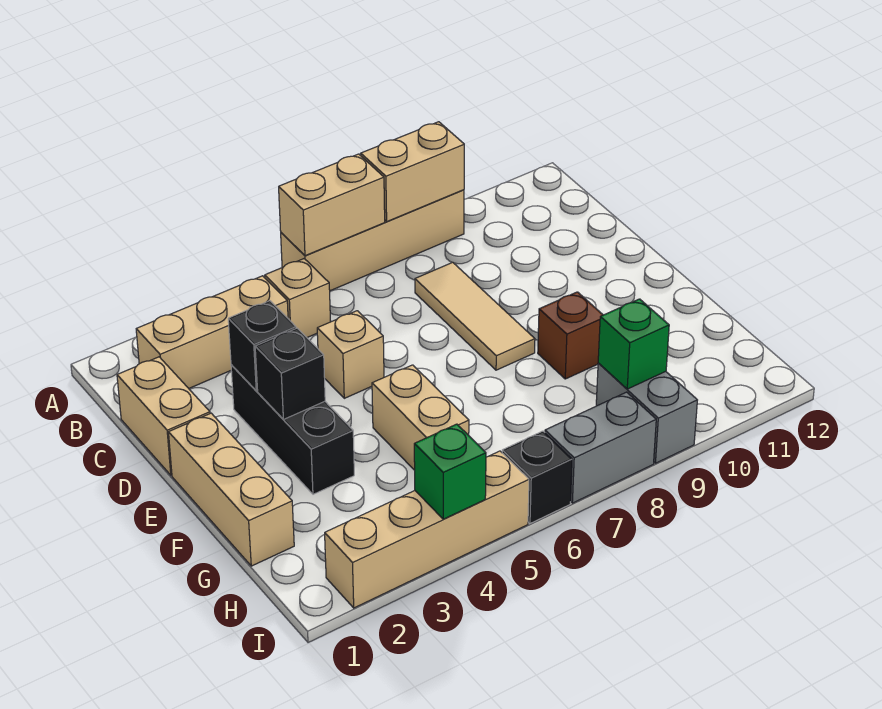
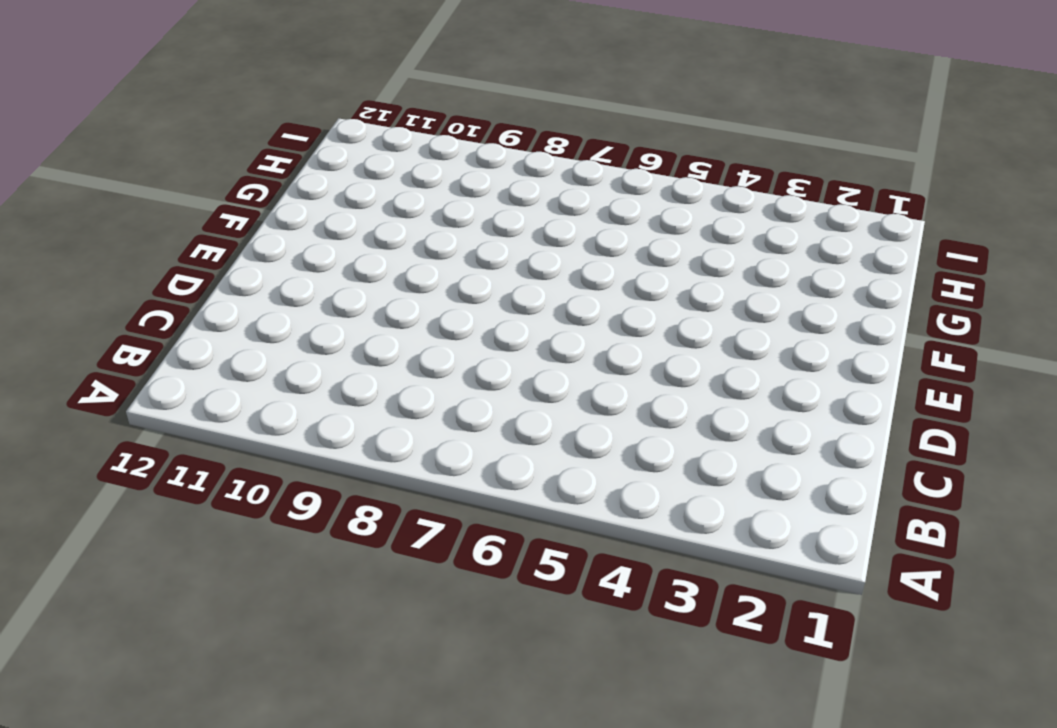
none -> tan 1x4 brick [281,190,464,291]
none -> tan 1x3 brick [136,276,288,388]
none -> tan 1x1 brick [265,259,331,337]

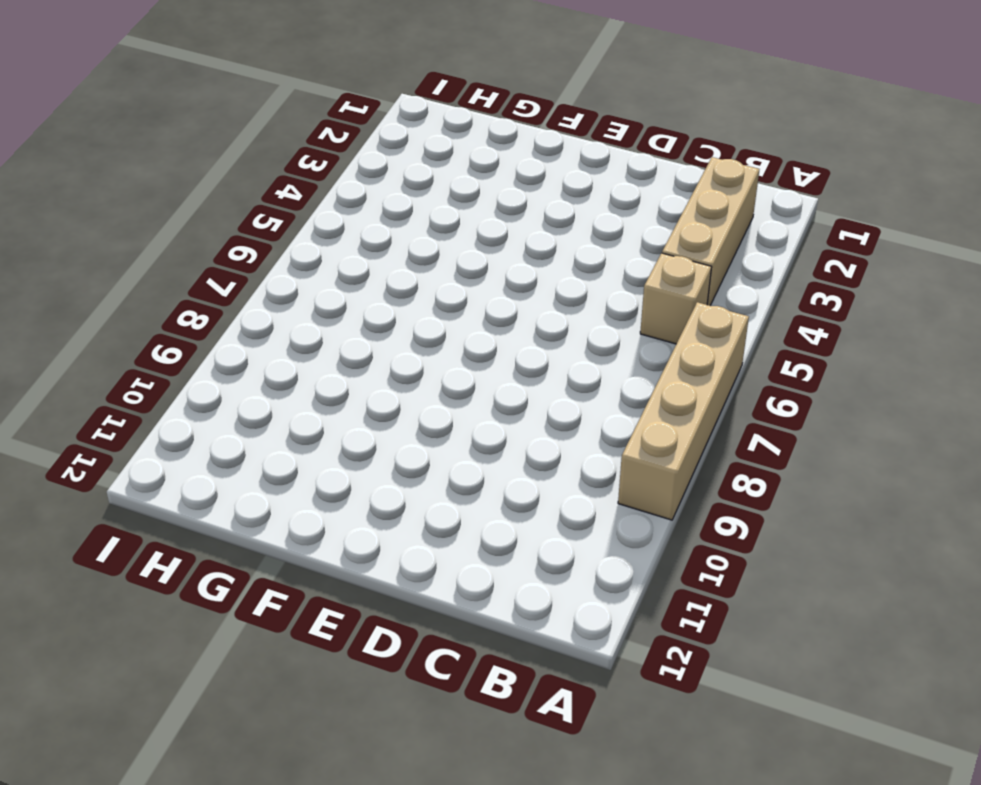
none -> tan 1x2 brick [117,357,210,475]
none -> tan 1x3 tile [415,262,535,370]
none -> black 1x3 brick [231,365,354,494]

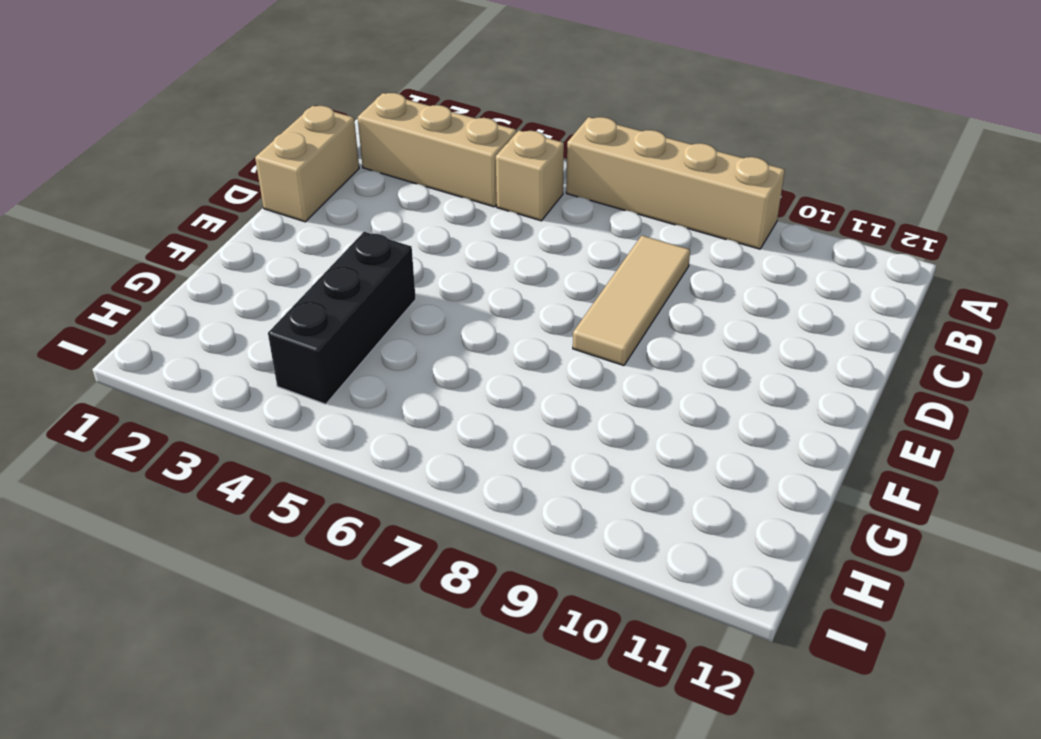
black 1x3 brick [268,232,416,404] -> black 1x3 brick moved to [231,365,354,494]
none -> tan 1x1 brick [317,311,384,398]
none -> tan 1x3 brick [168,413,294,566]
none -> tan 1x2 brick [372,365,469,470]

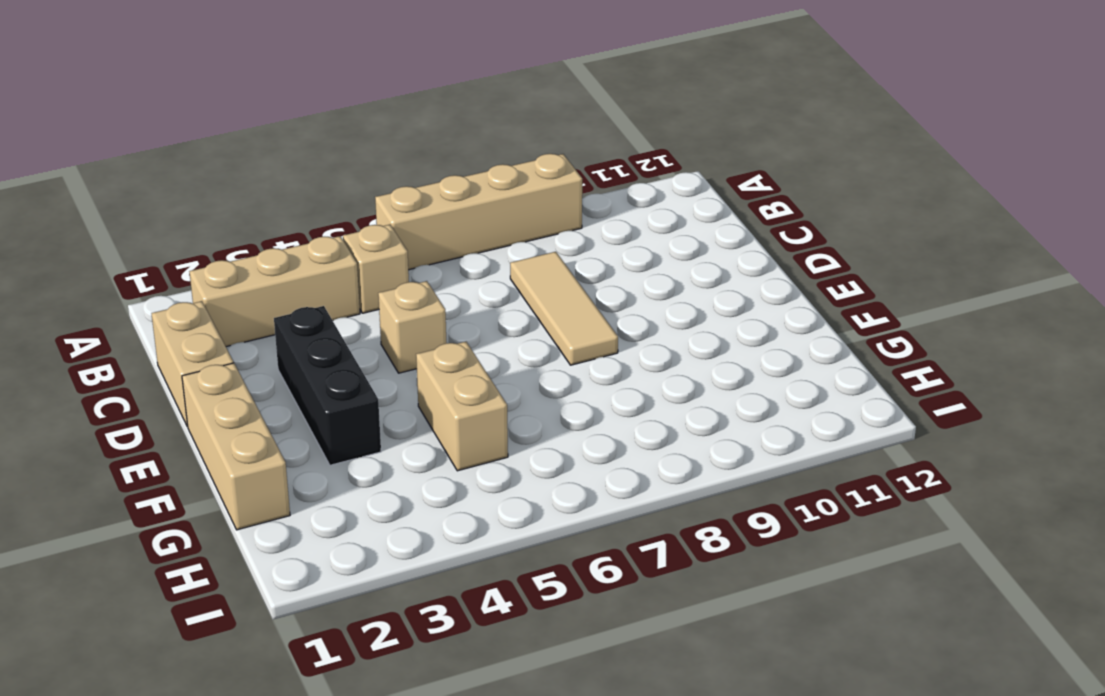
none -> brown 1x1 brick [538,292,603,379]
none -> grey 1x2 brick [596,363,697,463]
none -> tan 1x4 brick [325,451,529,608]

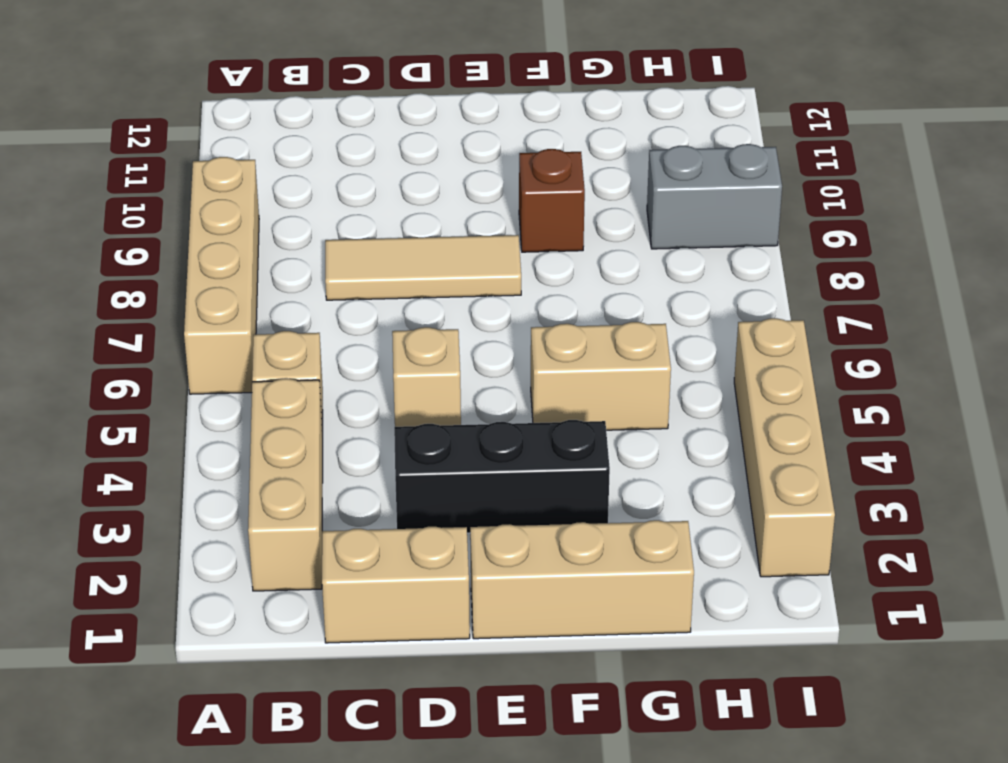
none -> black 1x1 brick [502,431,572,523]
none -> grey 1x2 brick [545,392,656,503]
none -> tan 1x2 brick [279,154,385,256]

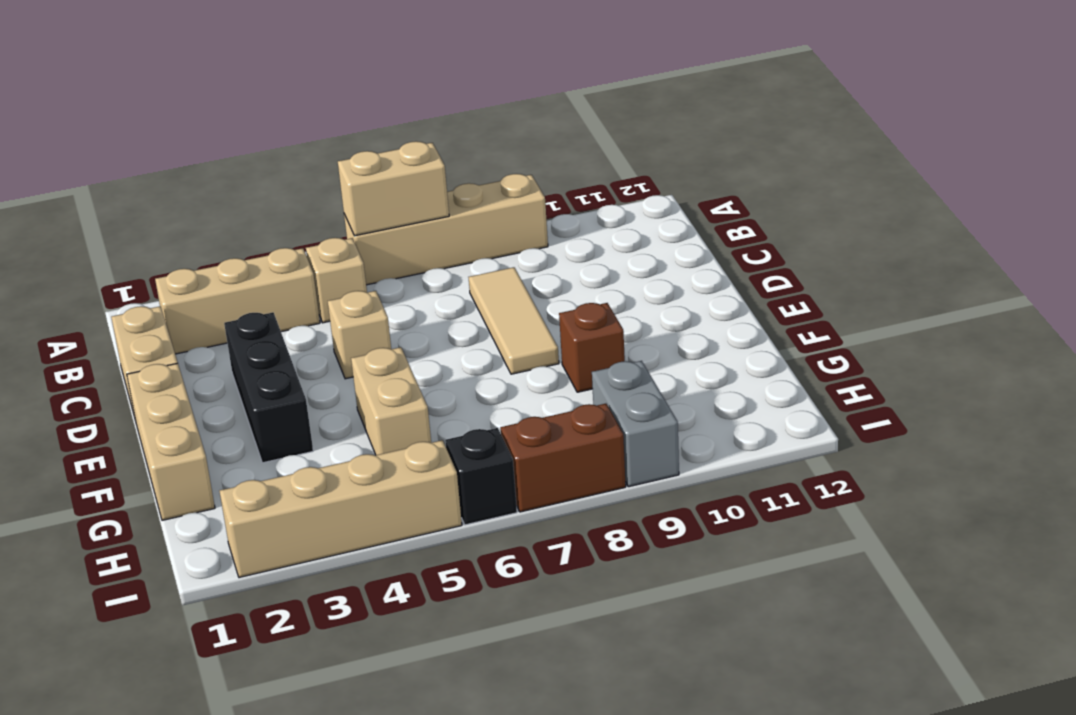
brown 1x2 brick [501,404,626,512] -> grey 1x2 brick [545,392,656,503]
none -> tan 1x2 brick [361,122,464,221]
none -> black 1x1 brick [228,301,296,391]
none -> black 1x1 brick [255,328,325,419]

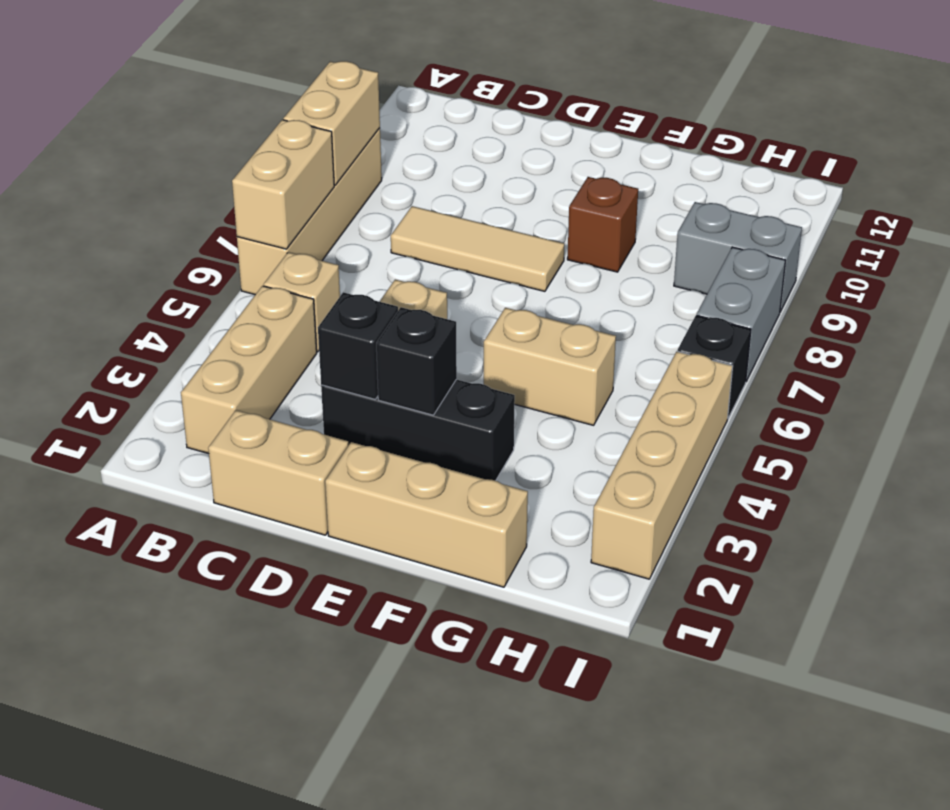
none -> green 1x1 brick [598,299,669,389]
none -> green 1x1 brick [414,424,486,519]

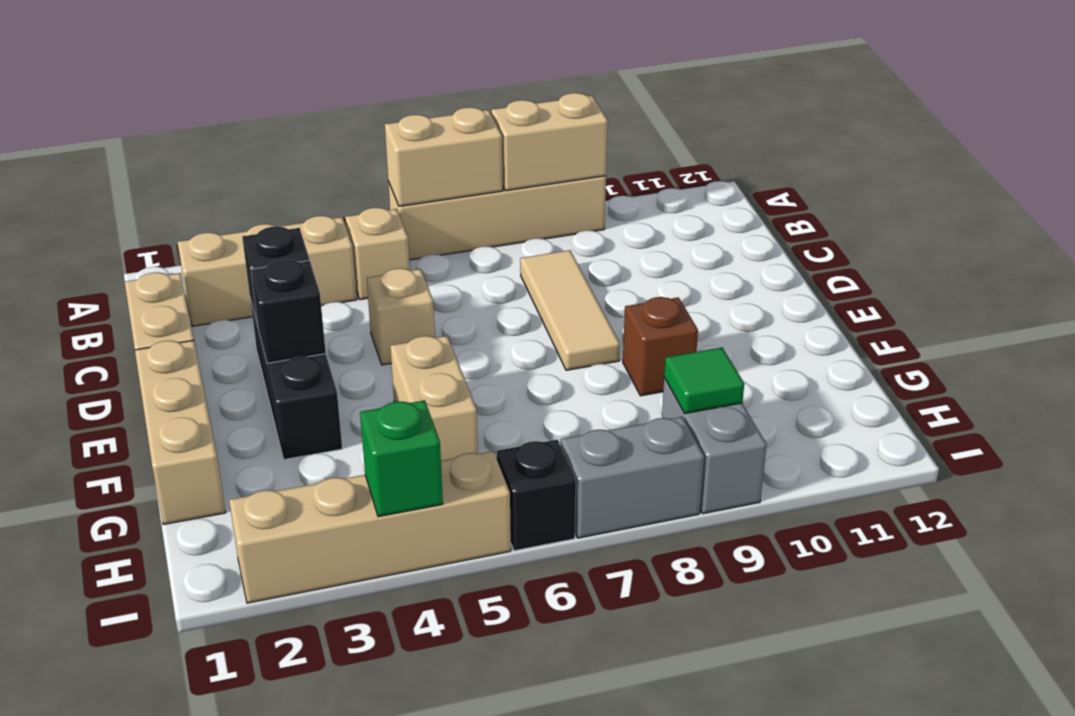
green 1x1 tile [664,348,744,413] -> green 1x1 brick [598,299,669,389]

